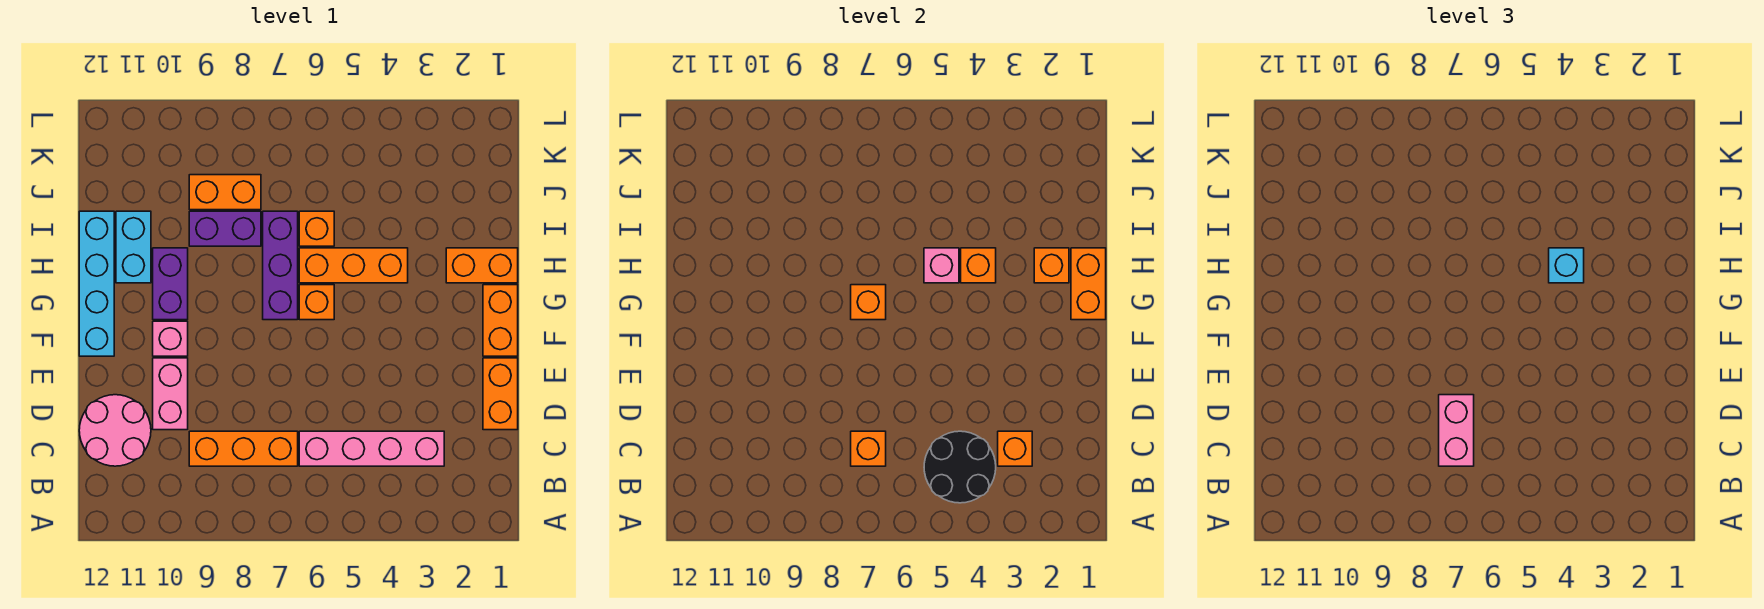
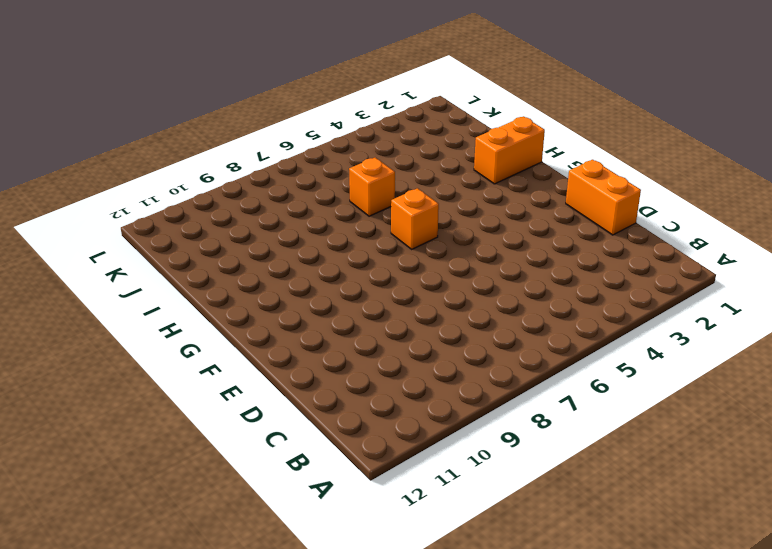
none -> pink 1x4 brick [299,431,444,466]
none -> orange 1x3 brick [189,431,298,466]
none -> pink 2x2 round brick [79,395,151,466]

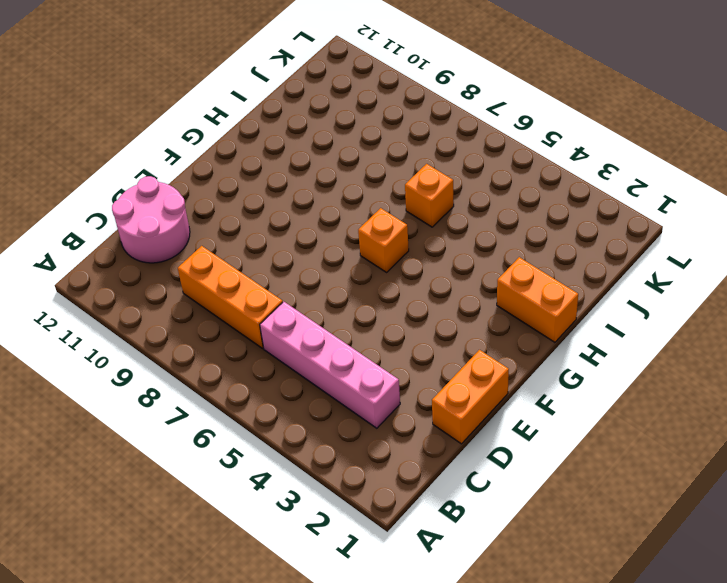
none -> pink 1x2 brick [153,358,188,430]
none -> orange 1x2 brick [483,285,518,356]
none -> pink 1x1 brick [153,321,188,356]

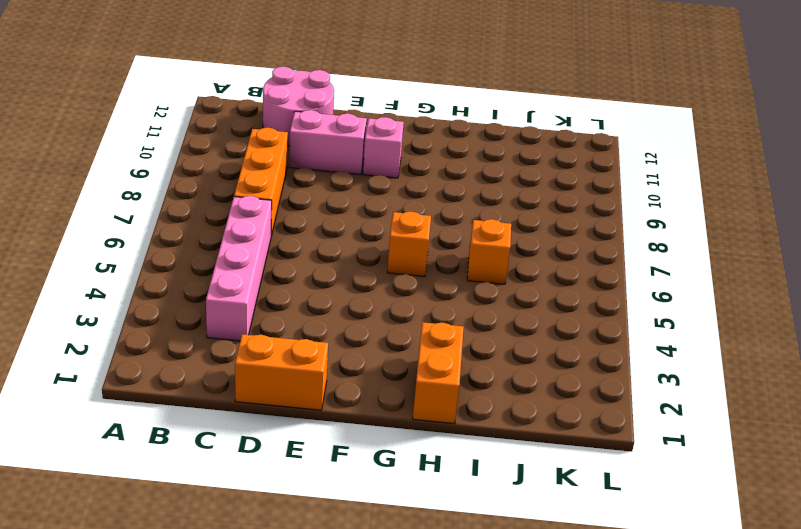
none -> orange 1x2 brick [483,285,518,356]
none -> cyan 1x4 brick [79,211,114,356]
none -> purple 1x3 brick [263,211,298,320]

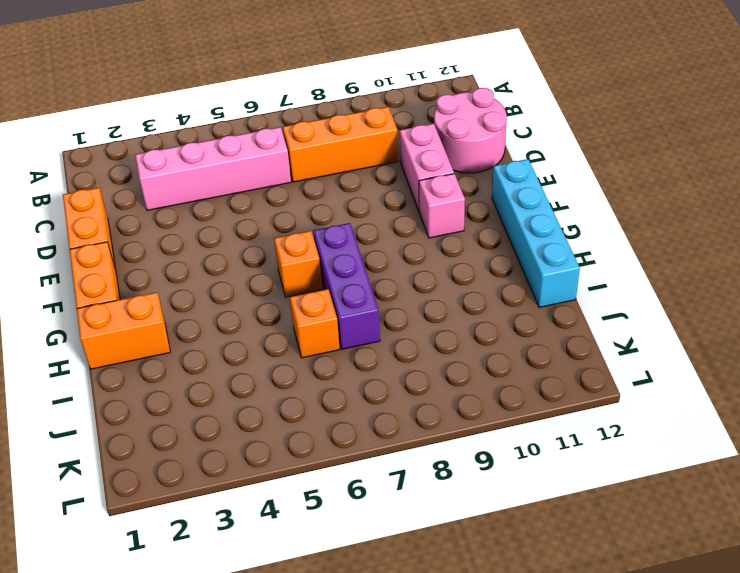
none -> purple 1x2 brick [153,248,188,320]
none -> orange 1x3 brick [299,248,408,283]
none -> cyan 1x2 brick [116,211,151,283]

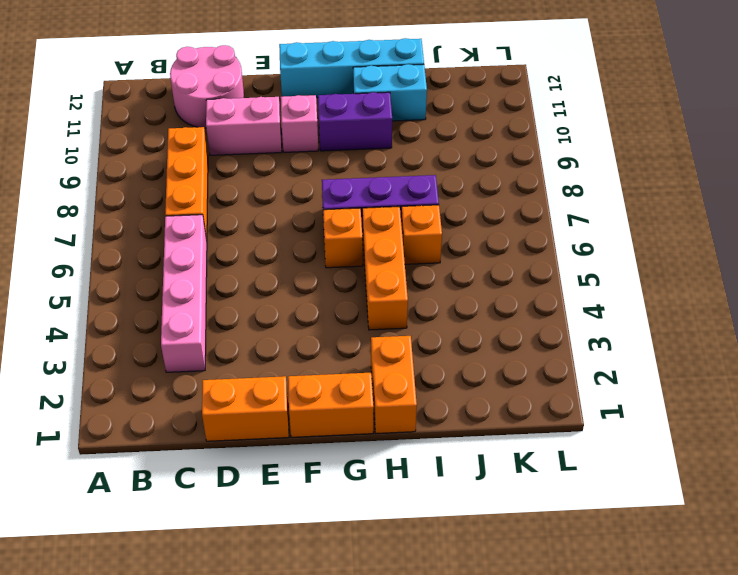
none -> purple 1x2 brick [189,211,261,246]
none -> orange 1x2 brick [189,175,261,210]
none -> black 2x2 round brick [924,431,996,503]

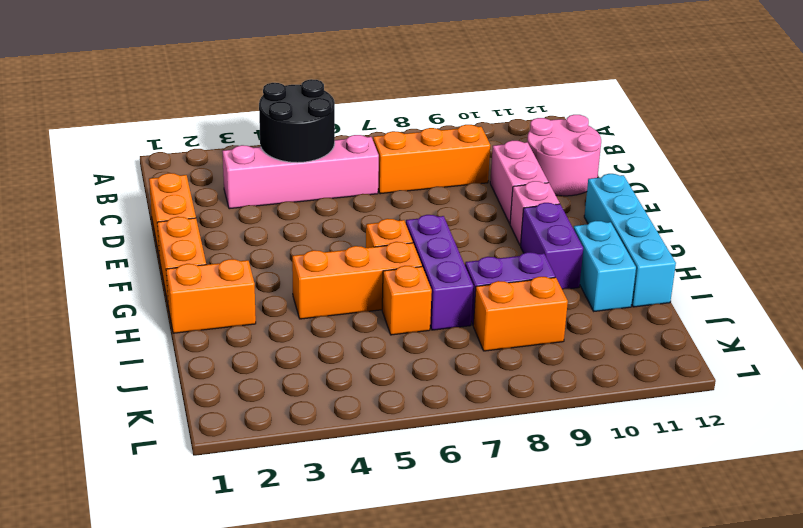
none -> orange 1x1 brick [998,431,1032,466]
none -> orange 1x1 brick [851,431,886,466]
none -> orange 1x2 brick [1071,248,1106,320]

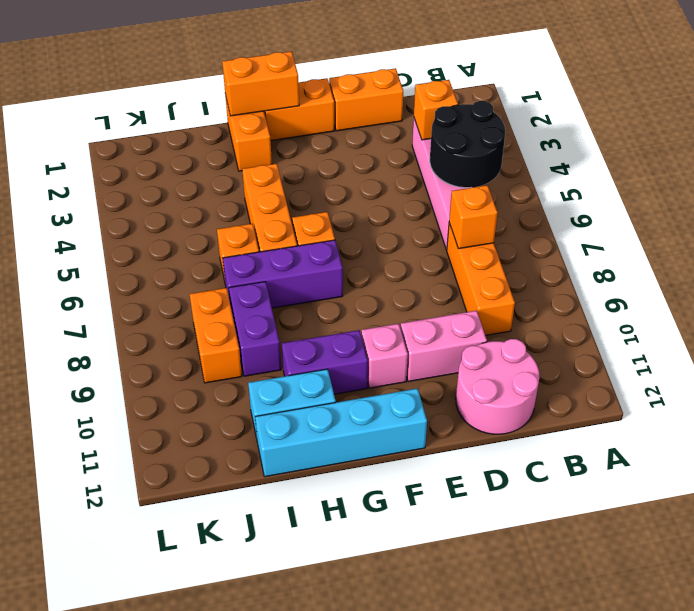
none -> orange 1x1 brick [851,285,886,320]
none -> orange 1x1 brick [1034,248,1069,283]
none -> orange 1x1 brick [961,248,996,283]

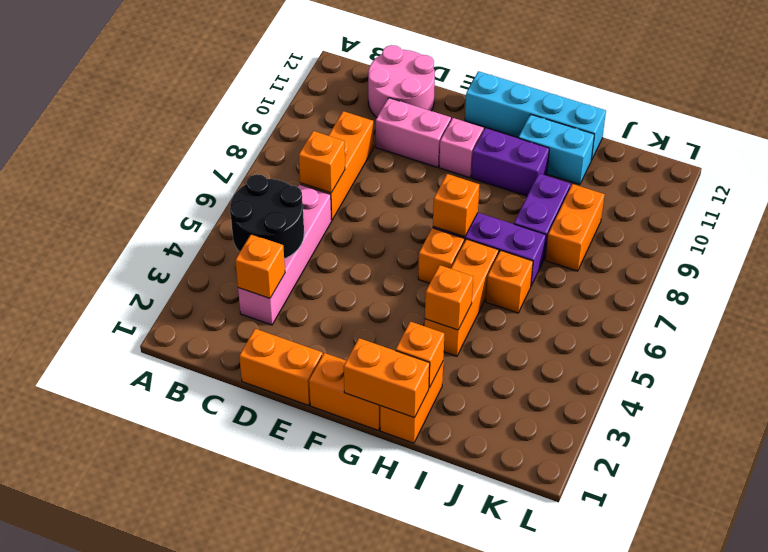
none -> pink 1x1 brick [924,248,959,283]
none -> pink 1x2 brick [1439,395,1474,466]
none -> cyan 1x1 brick [1549,248,1584,283]

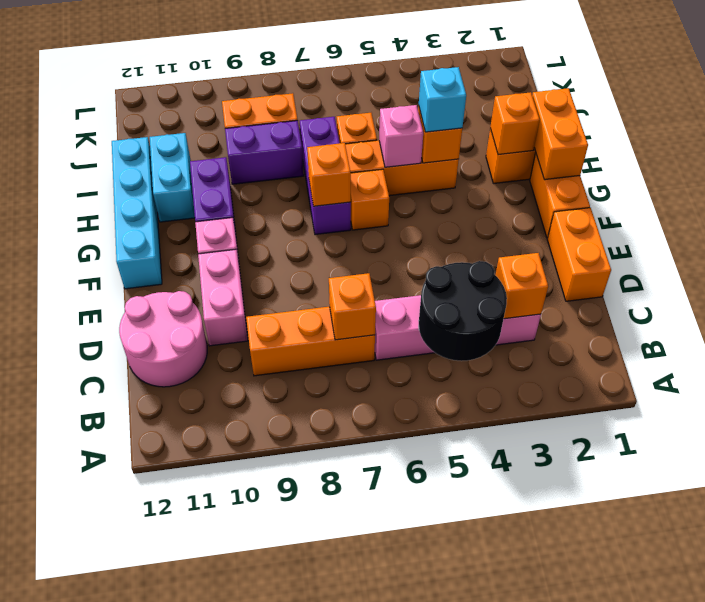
none -> pink 1x2 brick [1439,395,1474,466]

